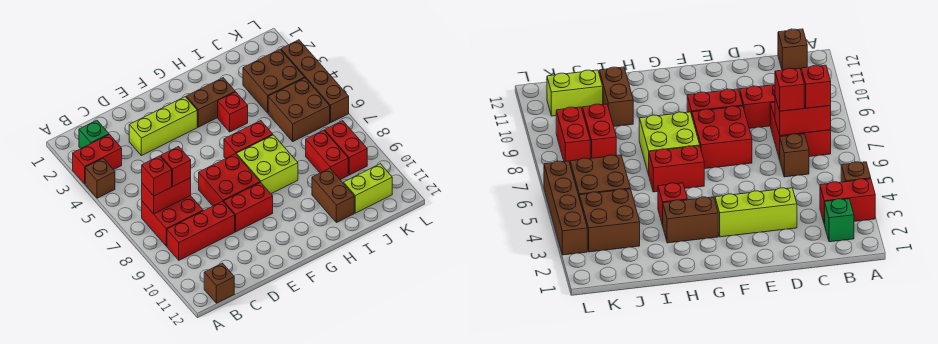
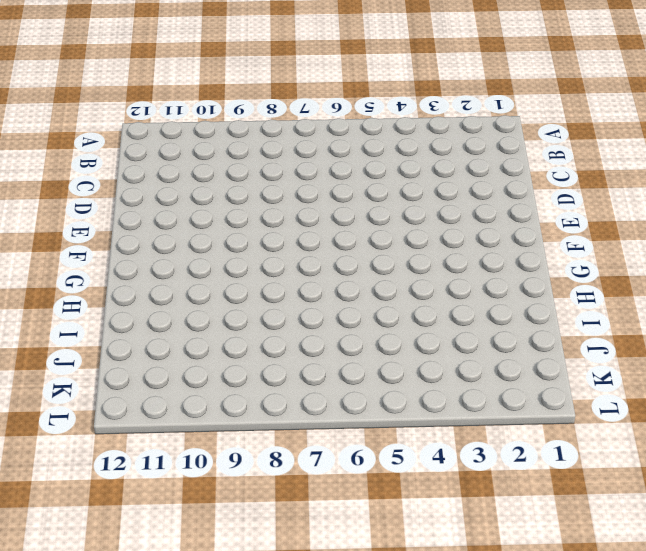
none -> red 1x2 brick [73,135,122,184]
none -> brown 1x1 brick [85,159,115,198]
none -> green 1x1 brick [79,120,109,148]

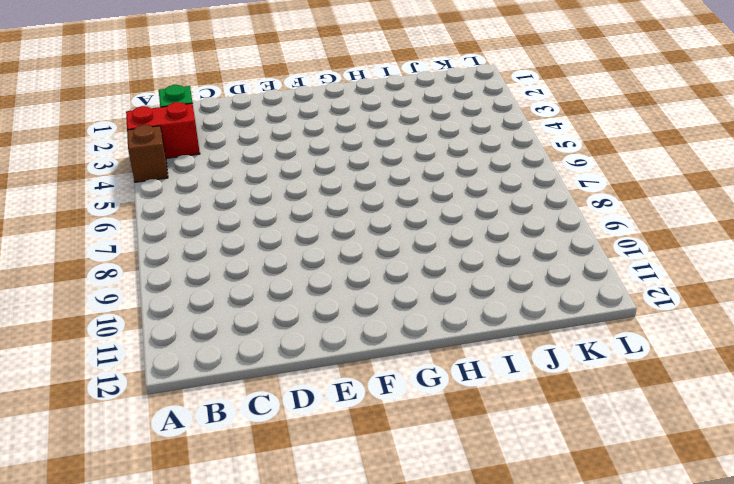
none -> red 2x2 brick [142,196,203,246]
none -> red 1x3 brick [167,201,235,260]
none -> brown 1x1 brick [204,263,234,303]

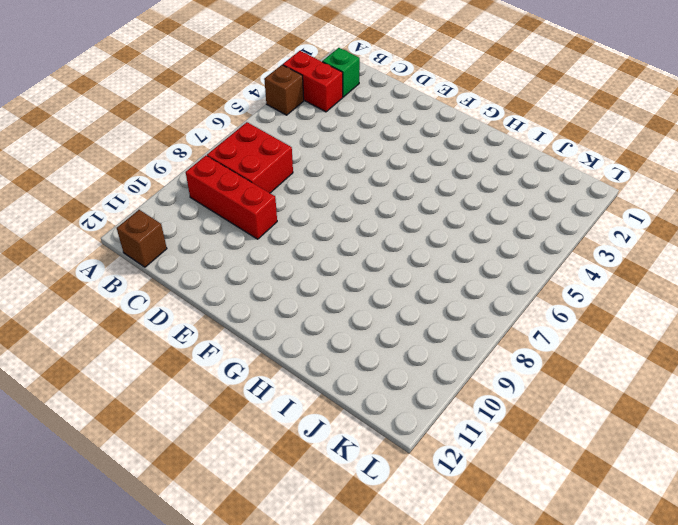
none -> brown 1x1 brick [780,134,809,177]
none -> lime 1x3 brick [129,97,197,156]
none -> red 2x2 brick [199,154,260,206]

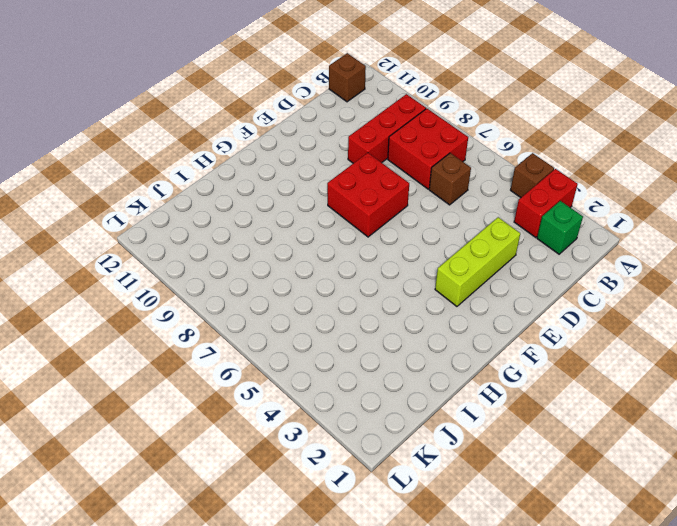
none -> red 1x2 brick [224,183,273,232]
none -> brown 1x2 brick [186,78,235,127]
none -> red 1x2 brick [224,121,273,158]

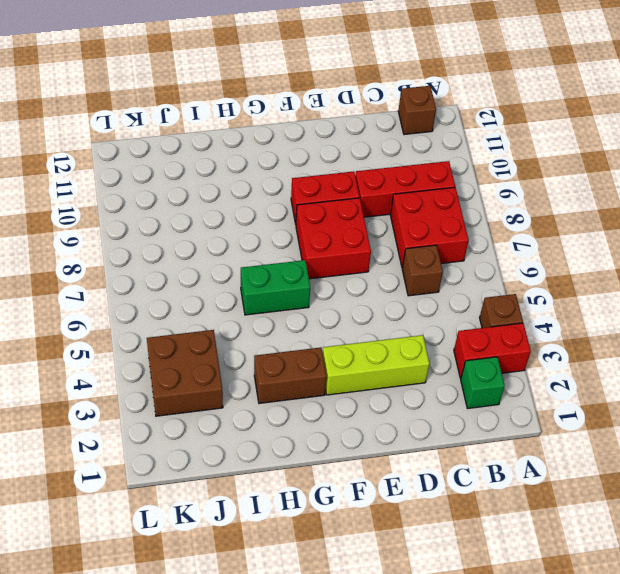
green 1x2 brick [241,260,310,315] -> red 1x2 brick [224,121,273,158]
none -> lime 2x2 brick [236,135,298,194]
none -> red 1x1 brick [218,92,248,132]
none -> brown 1x2 brick [312,168,354,223]

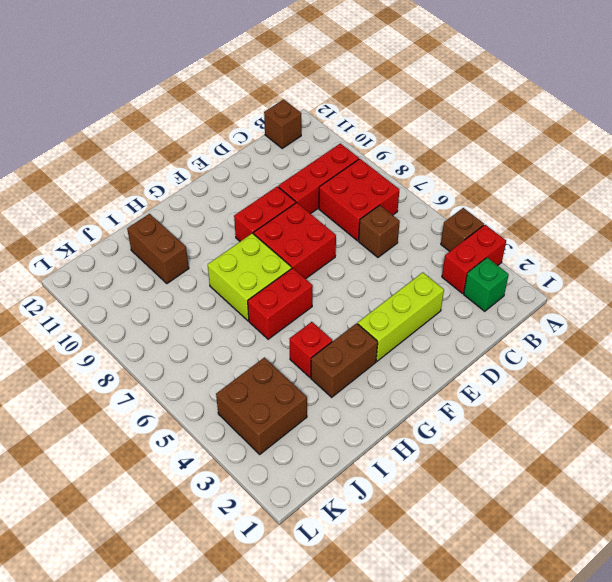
none -> brown 2x2 brick [268,78,330,141]
none -> red 1x2 brick [306,130,348,180]
none -> lime 1x2 brick [343,164,392,213]

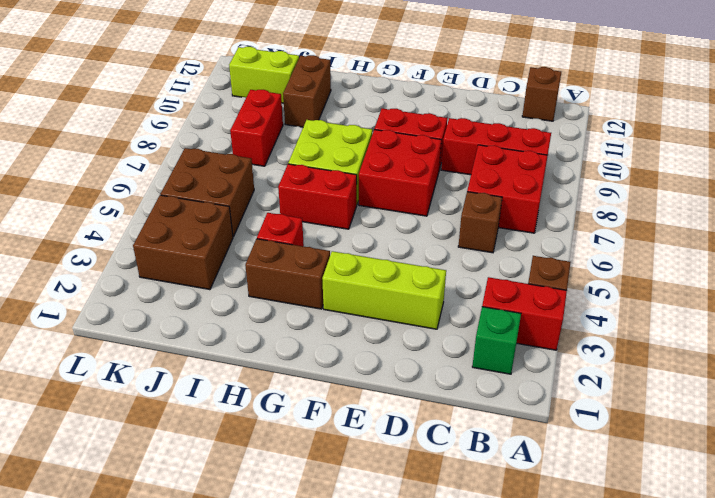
none -> red 1x2 brick [325,121,367,175]
none -> brown 1x4 brick [281,40,349,122]
none -> red 1x2 brick [142,178,191,214]

